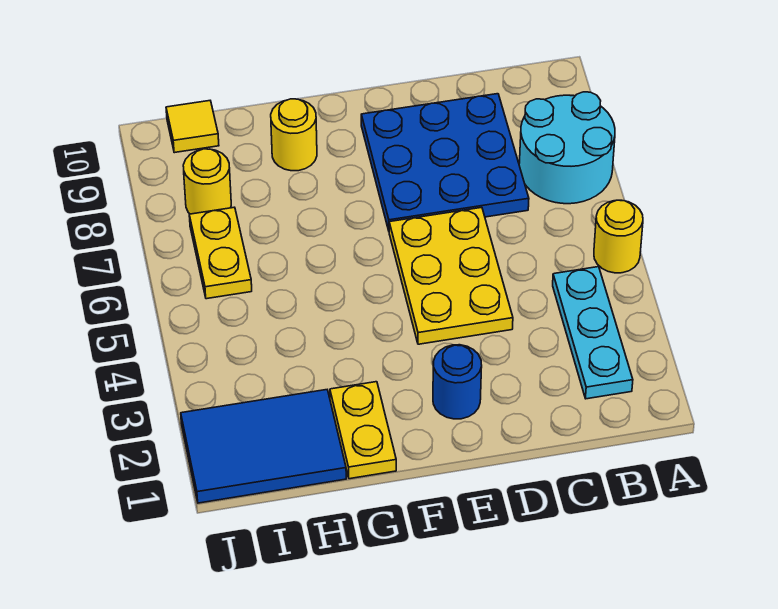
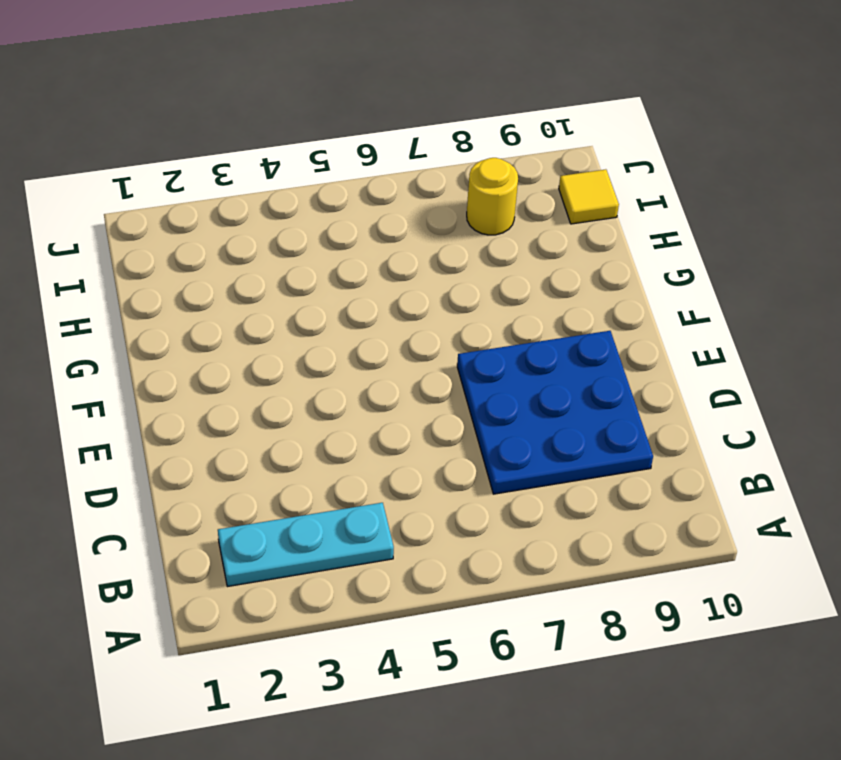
none -> yellow 1x1 round brick [594,200,643,273]
none -> cyan 2x2 round brick [519,92,615,204]
none -> yellow 2x3 plate [389,207,513,344]

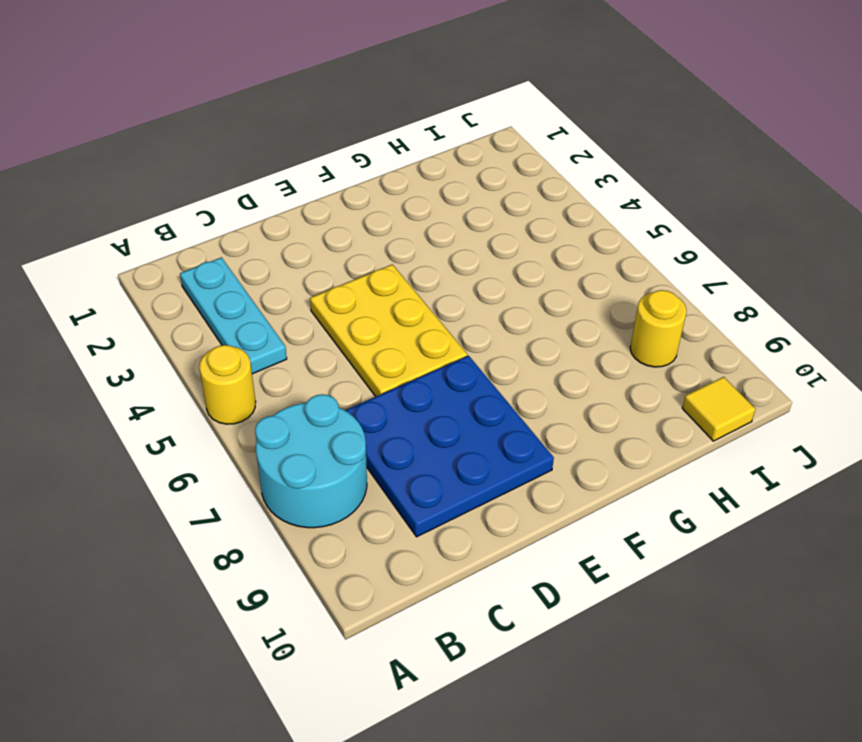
none -> blue 1x1 round brick [433,345,482,419]
none -> yellow 1x2 plate [330,382,396,479]
none -> yellow 1x1 round brick [271,99,317,171]

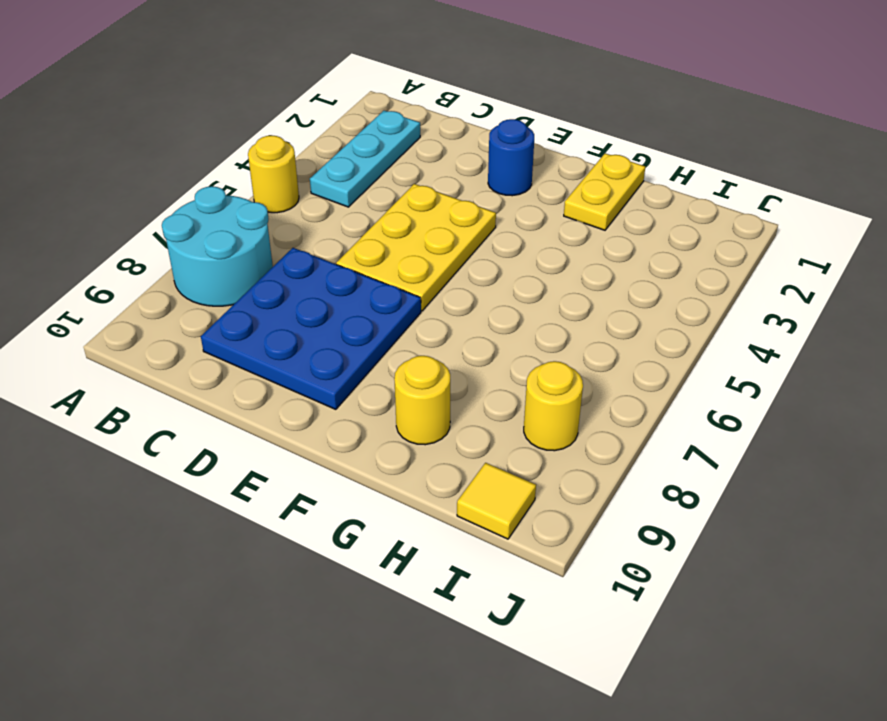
none -> blue 2x3 tile [181,390,346,503]
none -> yellow 1x2 plate [189,207,252,299]

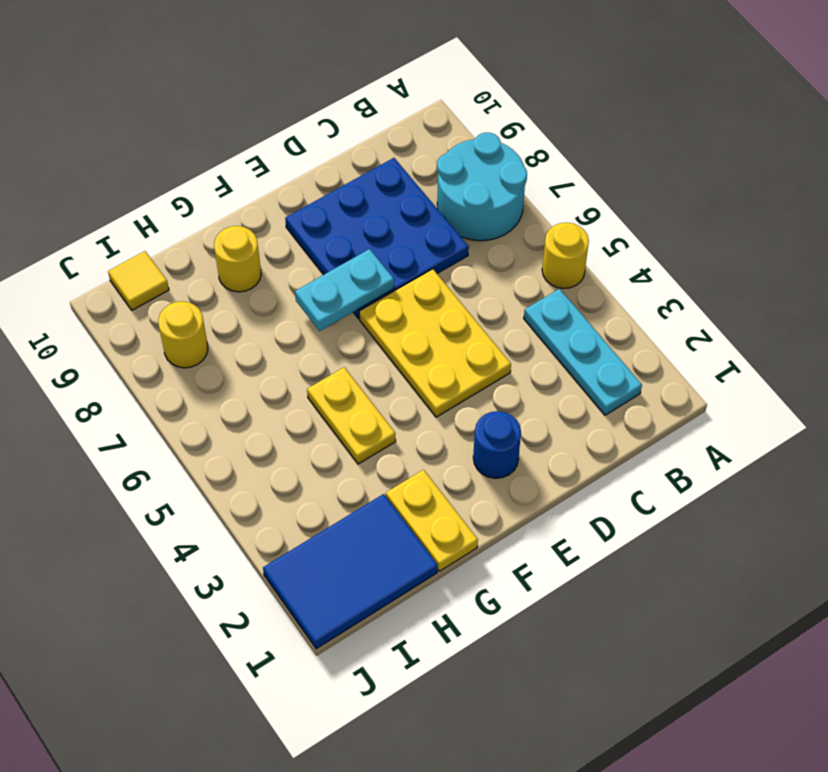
cyan 1x2 plate [295,249,394,331] -> none
yellow 1x2 plate [307,367,396,464] -> yellow 1x2 plate moved to [189,207,252,299]

